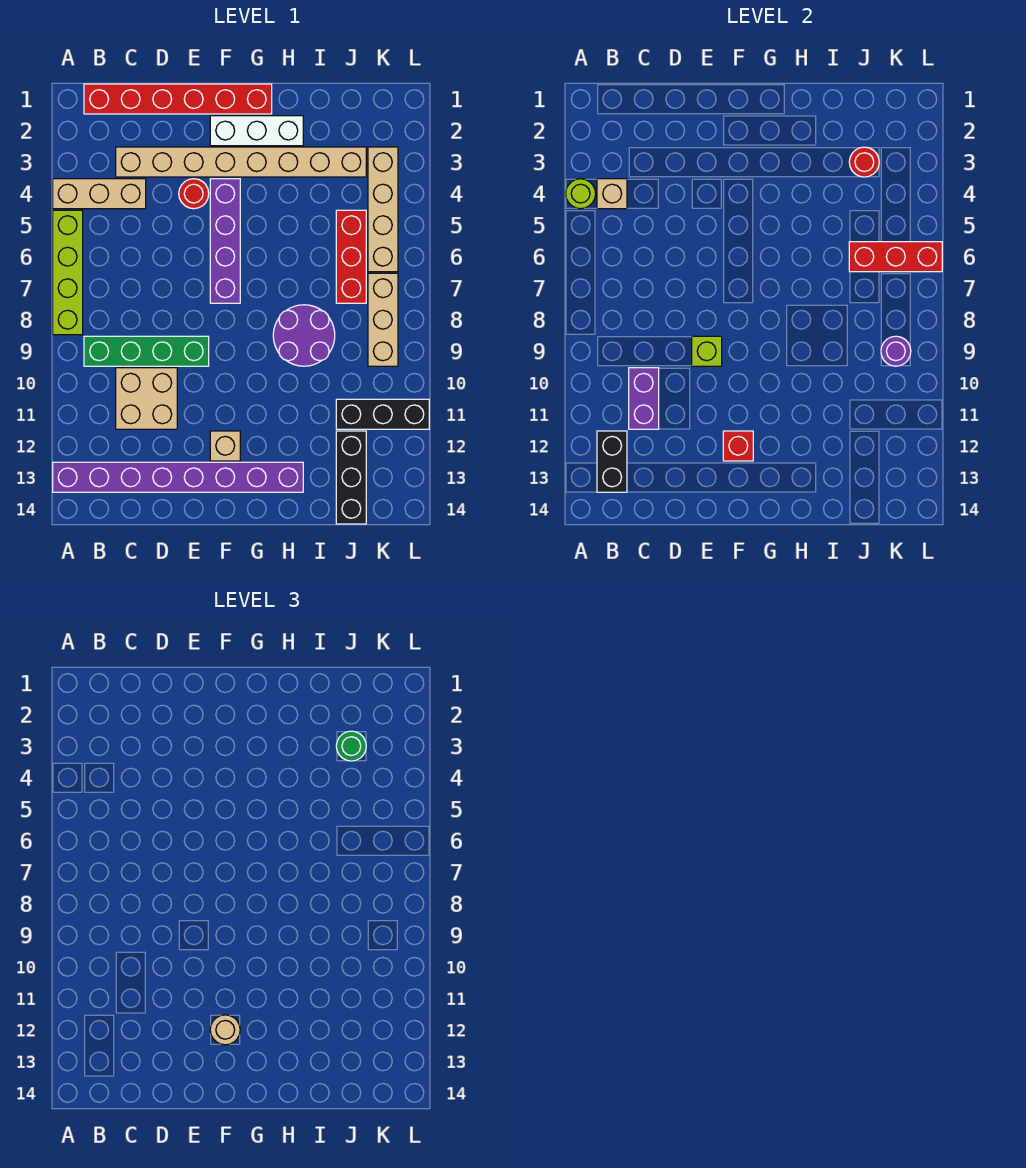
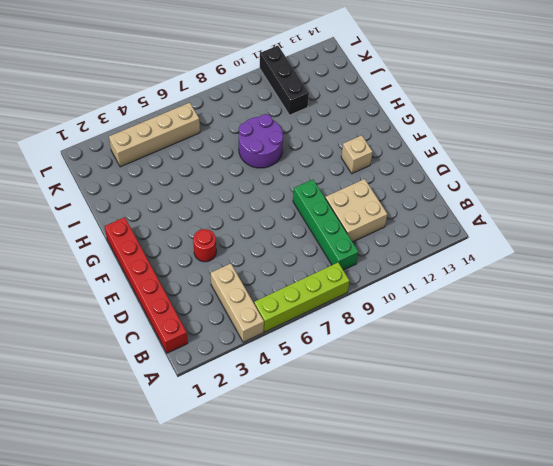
none -> purple 1x8 brick [53,462,303,492]
none -> tan 1x8 brick [116,147,366,177]
none -> white 1x3 brick [210,116,303,146]

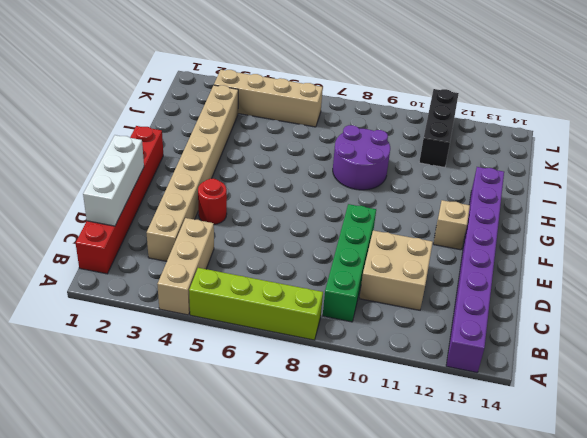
white 1x3 brick [83,135,144,226] -> white 1x3 brick moved to [210,116,303,146]
none -> purple 1x4 brick [210,179,240,303]
none -> red 1x3 brick [336,210,366,303]
none -> black 1x3 brick [336,431,366,524]

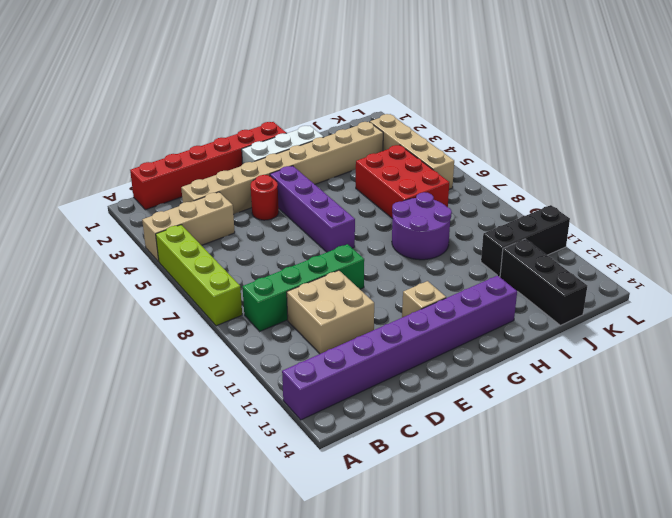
red 2x3 brick [356,145,449,219] -> red 1x3 brick [336,210,366,303]
none -> tan 1x3 brick [368,273,398,366]
none -> lime 1x1 round brick [566,179,596,209]
none -> tan 1x1 brick [597,179,627,209]

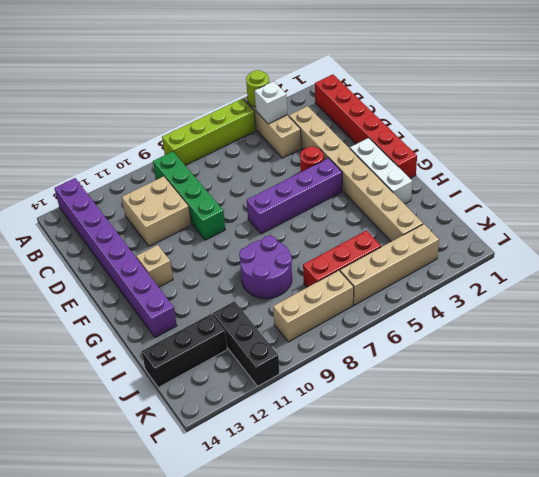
white 1x1 brick [255,81,287,124] -> tan 1x1 brick [597,179,627,209]
none -> black 1x2 brick [597,431,627,492]
none -> purple 1x2 brick [629,368,659,429]
none -> lime 1x1 brick [692,336,722,366]

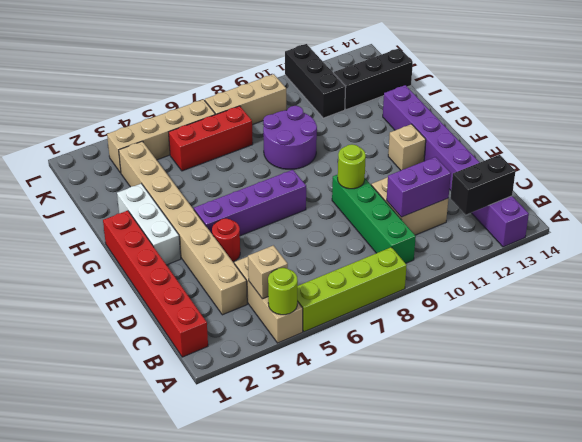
lime 1x1 round brick [338,144,366,189] -> lime 1x1 brick [692,336,722,366]
none -> red 1x1 brick [723,431,753,461]
none -> red 1x1 round brick [849,147,879,177]
none -> red 1x3 brick [849,242,942,272]

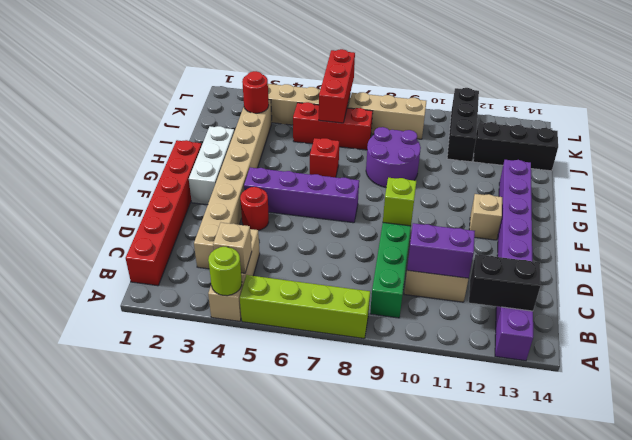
red 1x1 brick [310,138,339,177] -> red 1x1 brick moved to [723,431,753,461]
none -> purple 1x1 round brick [881,336,911,366]
none -> tan 1x1 round brick [210,1015,240,1045]
none -> green 1x1 round brick [336,731,366,761]

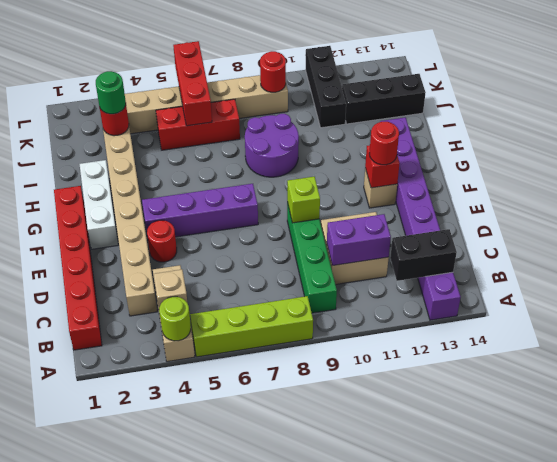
red 1x1 round brick [370,122,399,165] -> tan 1x1 round brick [210,1015,240,1045]
red 1x1 round brick [260,51,286,92] -> purple 1x1 round brick [881,336,911,366]

